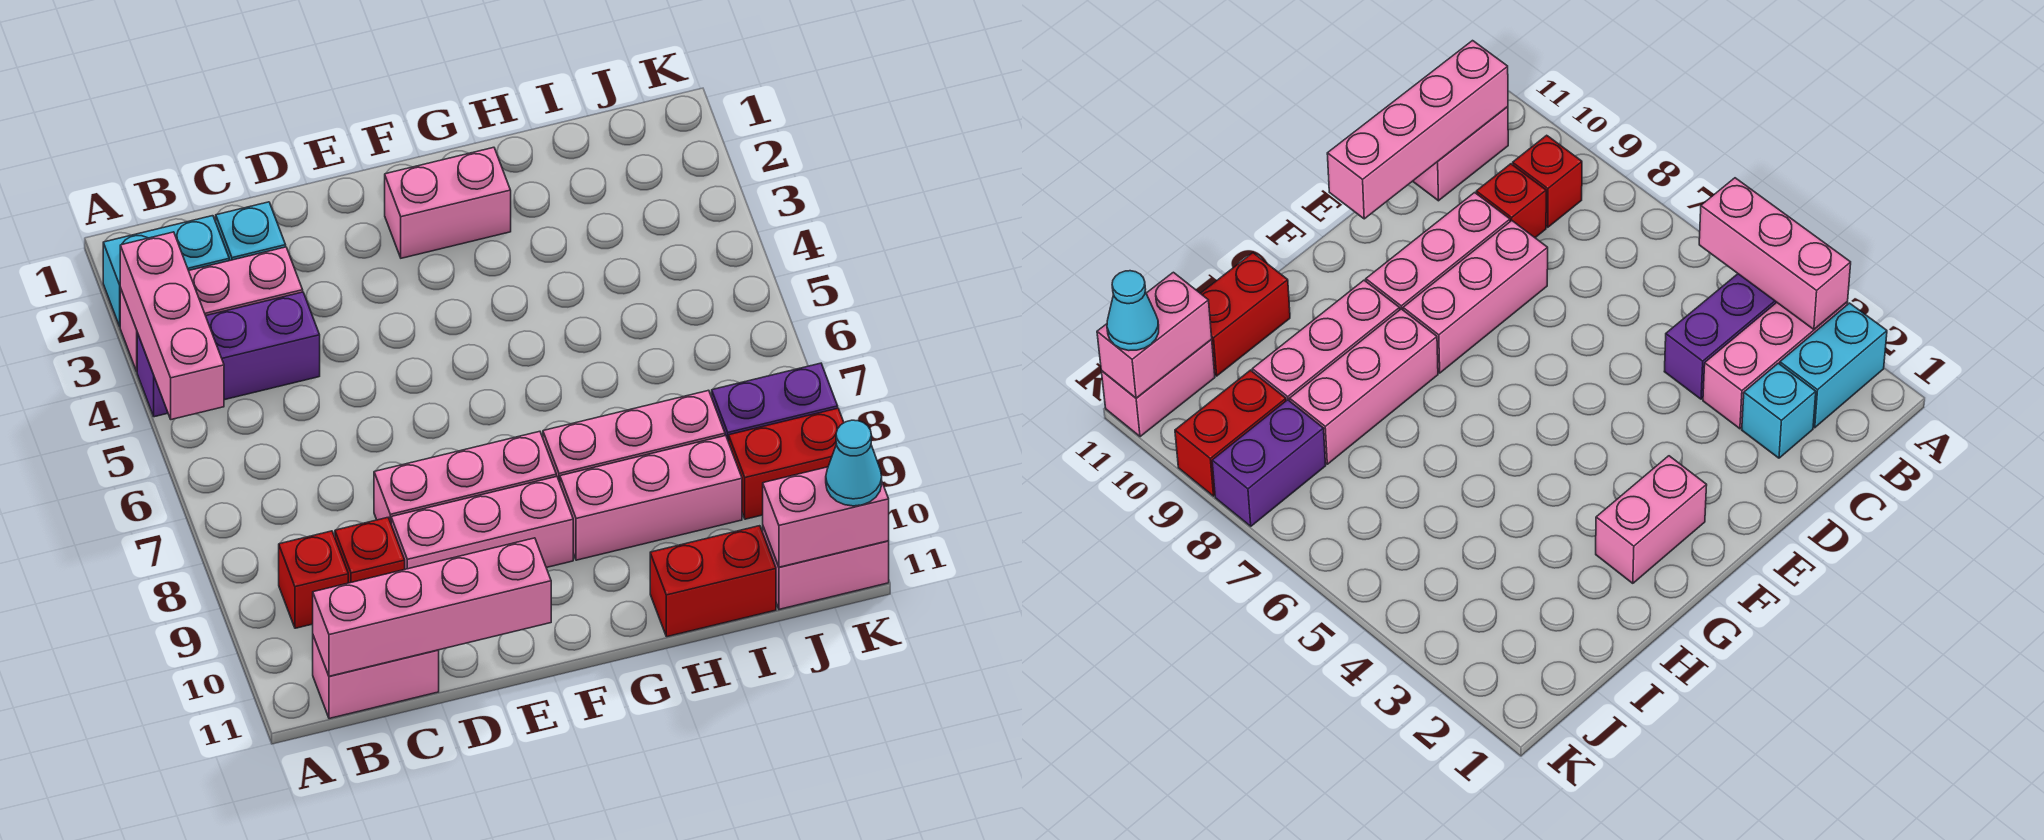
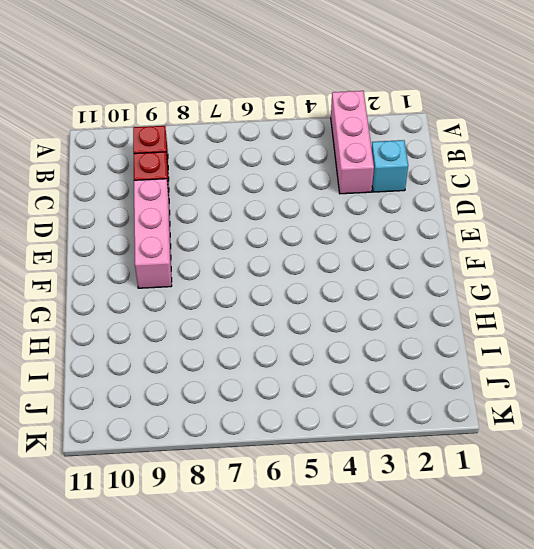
none -> cyan 1x2 brick [103,216,229,326]
none -> purple 1x3 brick [137,292,320,417]
none -> pink 1x2 brick [313,636,439,719]

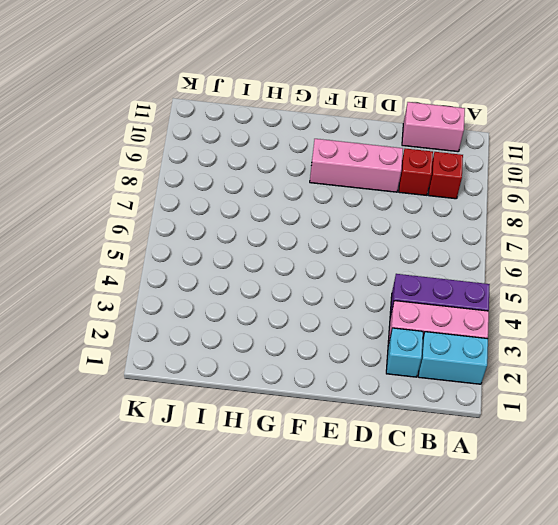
none -> pink 1x3 brick [374,431,556,523]
none -> pink 1x2 brick [385,147,511,258]
none -> pink 1x3 brick [543,390,725,482]

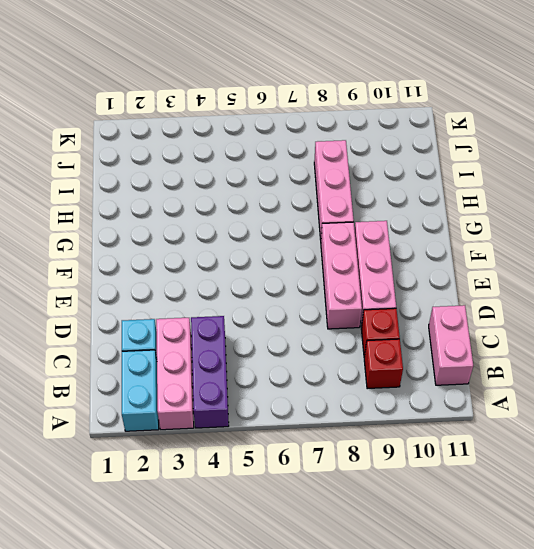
none -> pink 1x2 brick [385,147,511,258]
none -> pink 1x3 brick [560,436,742,560]
none -> red 1x2 brick [650,526,776,637]

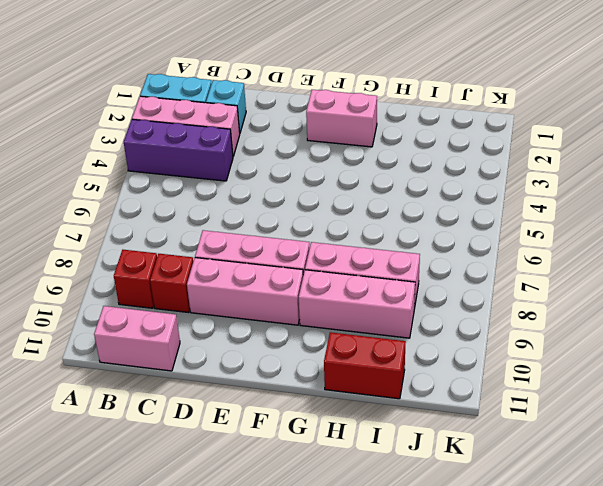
none -> purple 1x2 brick [712,363,838,442]
none -> red 1x2 brick [729,408,844,519]
none -> pink 1x2 brick [763,527,889,609]

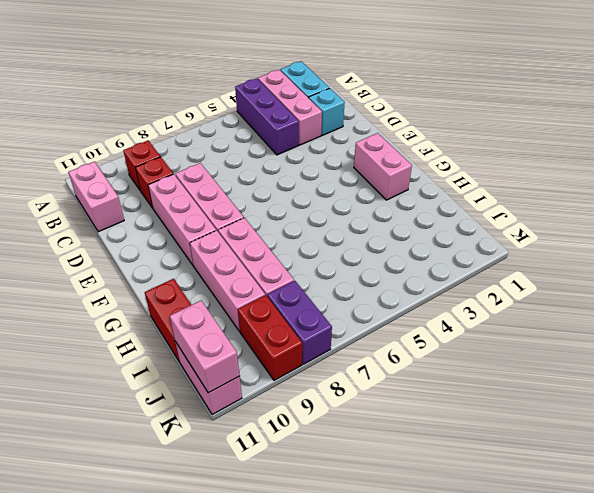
none -> pink 1x3 brick [120,232,224,420]
none -> pink 1x4 brick [313,538,551,676]
none -> cyan 1x1 cone [826,420,882,506]

